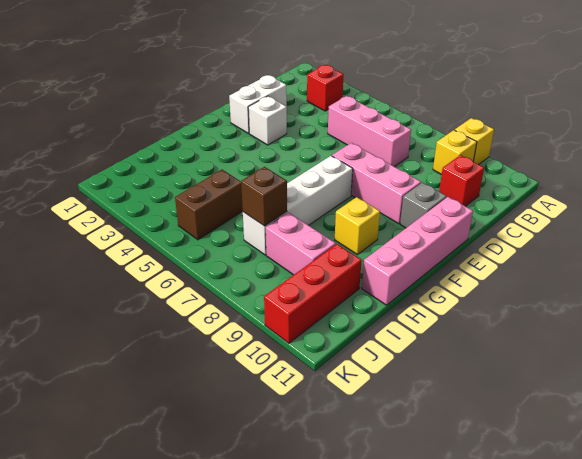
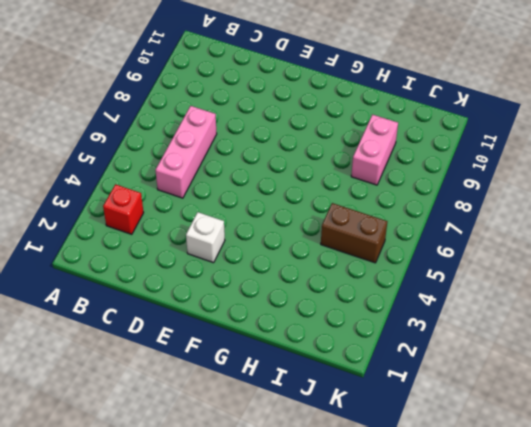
none -> yellow 1x1 brick [455,118,494,165]
none -> yellow 1x1 brick [433,130,477,174]
none -> red 1x1 brick [439,155,484,206]

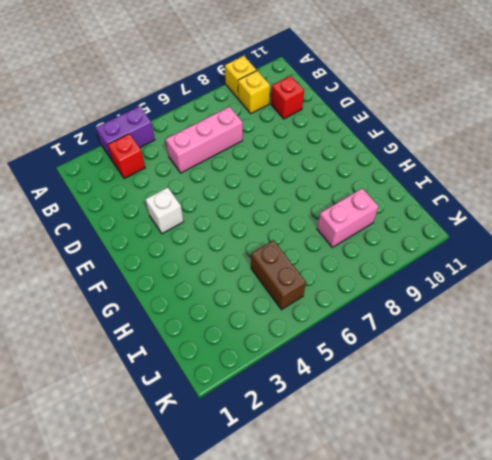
purple 1x2 brick [96,106,155,160] -> none
none -> white 1x2 brick [229,75,287,133]
none -> pink 1x3 brick [332,143,421,224]
none -> grey 1x1 brick [400,182,447,228]

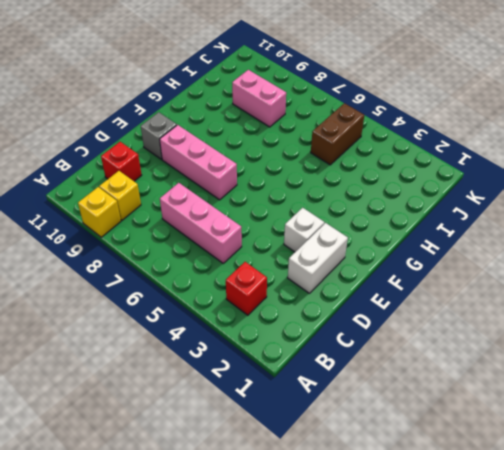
none -> pink 1x4 brick [362,197,473,305]
none -> white 1x4 brick [243,156,353,255]
none -> yellow 1x1 brick [335,197,380,254]

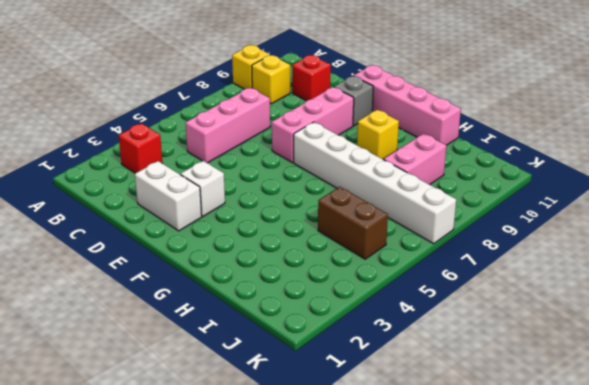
white 1x6 brick [294,122,456,244] -> white 1x4 brick [243,156,353,255]
none -> red 1x3 brick [264,244,362,343]
none -> brown 1x1 brick [241,167,287,226]

